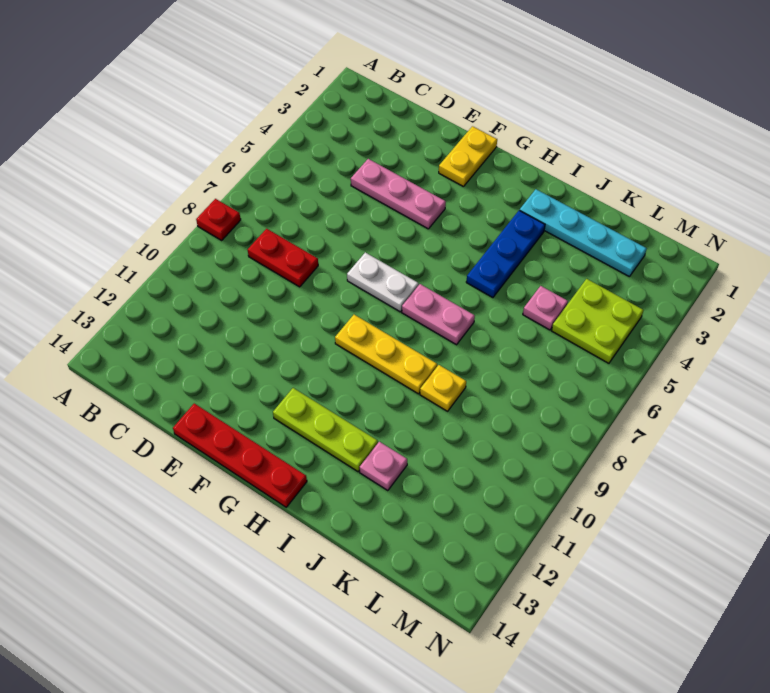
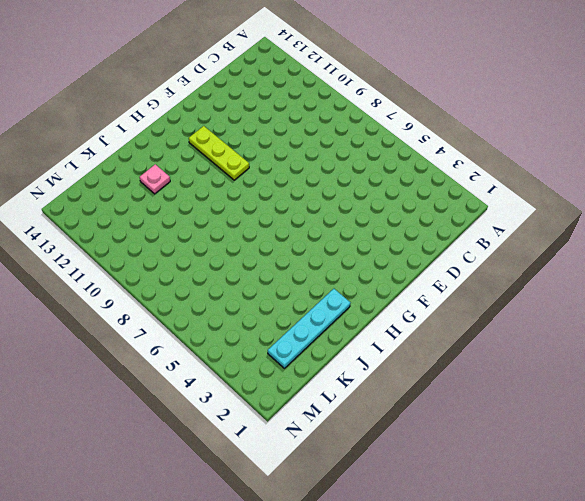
lime 1x3 plate [189,126,249,180] -> lime 1x3 plate turned to [273,388,378,472]
none -> red 1x1 plate [196,199,241,240]
none -> red 1x2 plate [248,229,318,287]
none -> pink 1x3 plate [351,159,446,229]

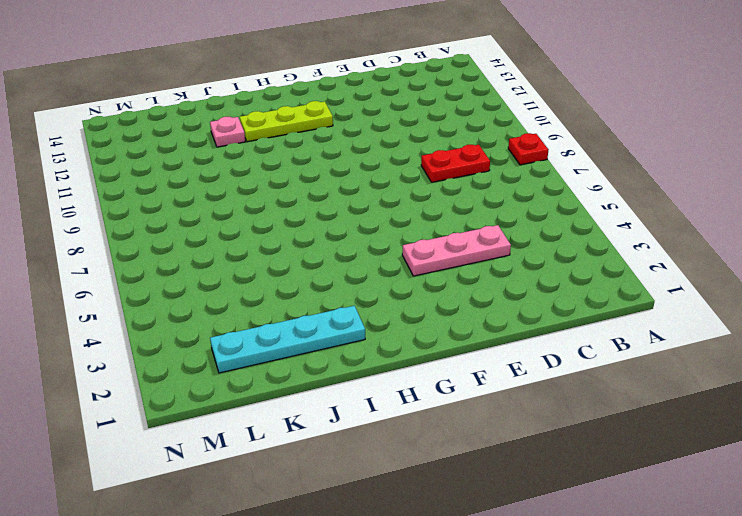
none -> red 1x4 plate [173,404,307,507]
none -> yellow 1x2 plate [439,126,497,187]
none -> white 1x2 plate [347,252,419,312]

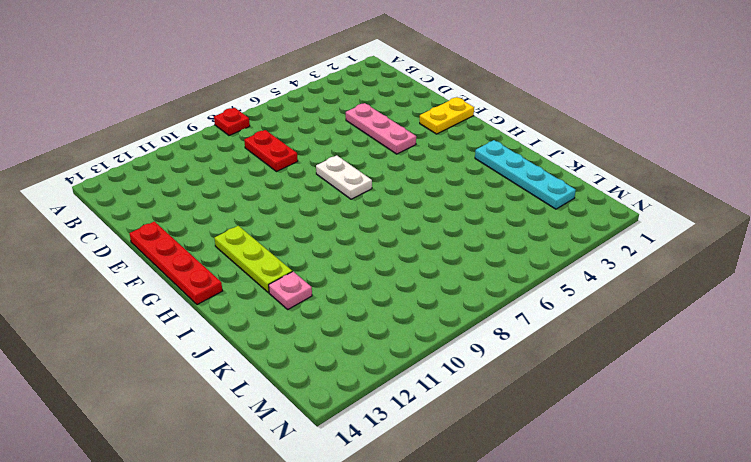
none -> yellow 1x3 plate [335,315,437,394]
none -> pink 1x2 plate [402,284,475,345]
none -> blue 1x3 plate [466,210,545,298]

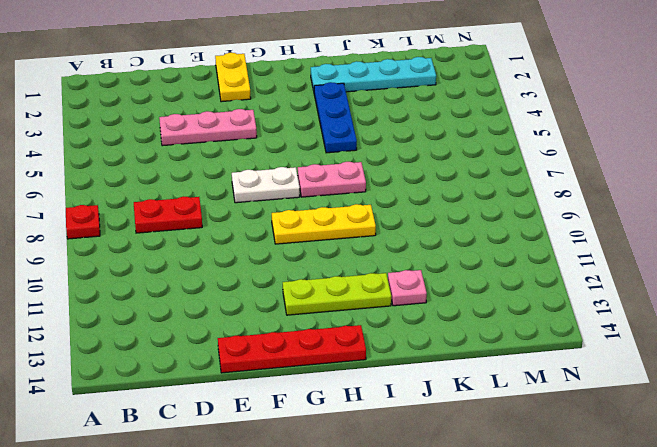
none -> yellow 1x1 plate [420,365,466,411]
none -> pink 1x1 plate [523,286,568,330]
none -> lime 2x2 plate [552,279,643,363]

